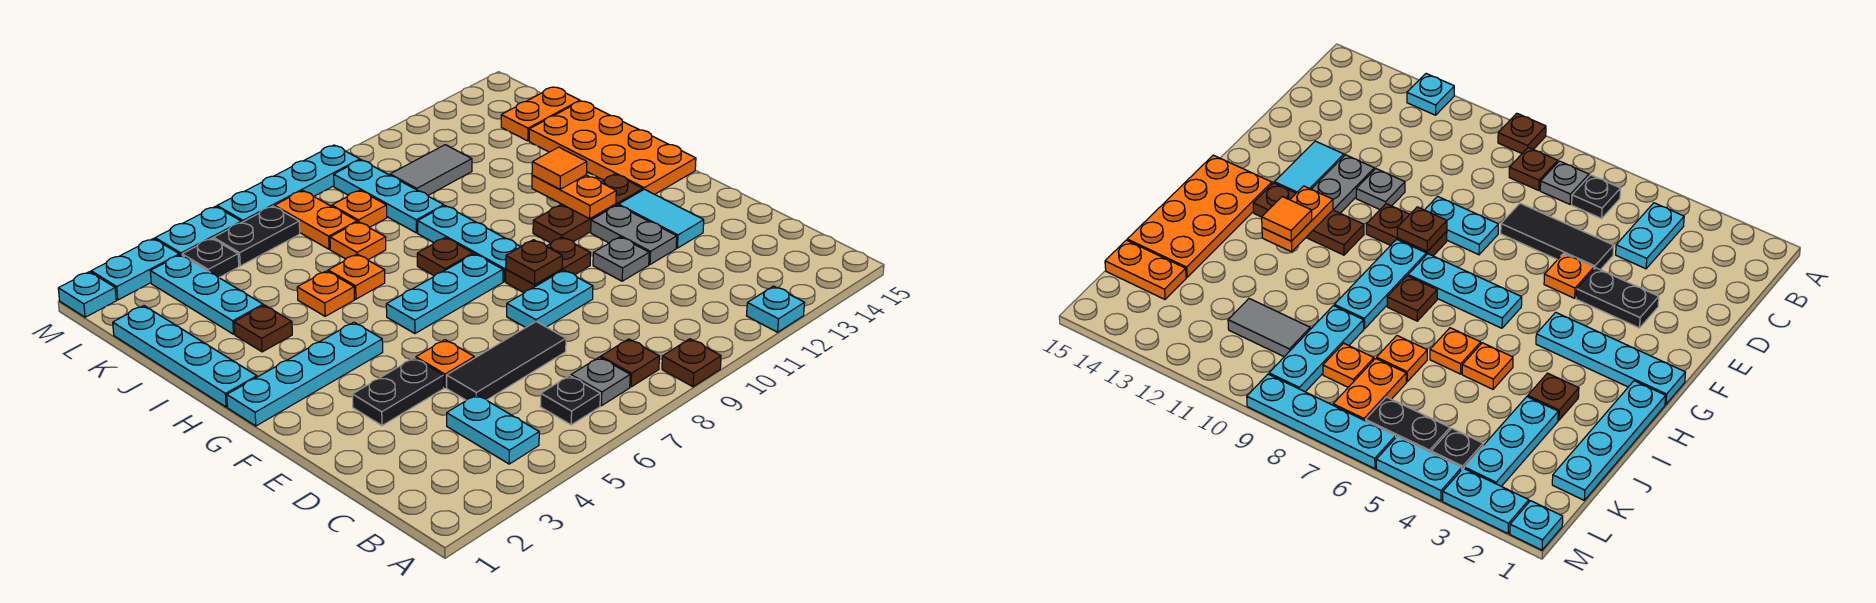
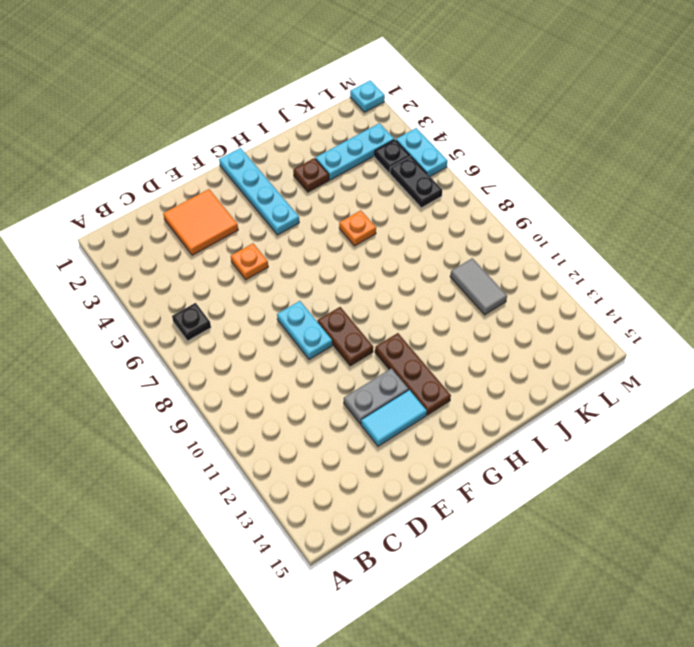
orange 2x2 tile [163,189,238,255] -> black 1x2 plate [352,358,444,425]
none -> brown 1x1 plate [662,339,721,387]
none -> cyan 1x1 plate [747,286,804,332]
none -> cyan 1x2 plate [447,394,539,464]
none -> grey 1x1 plate [571,357,630,406]

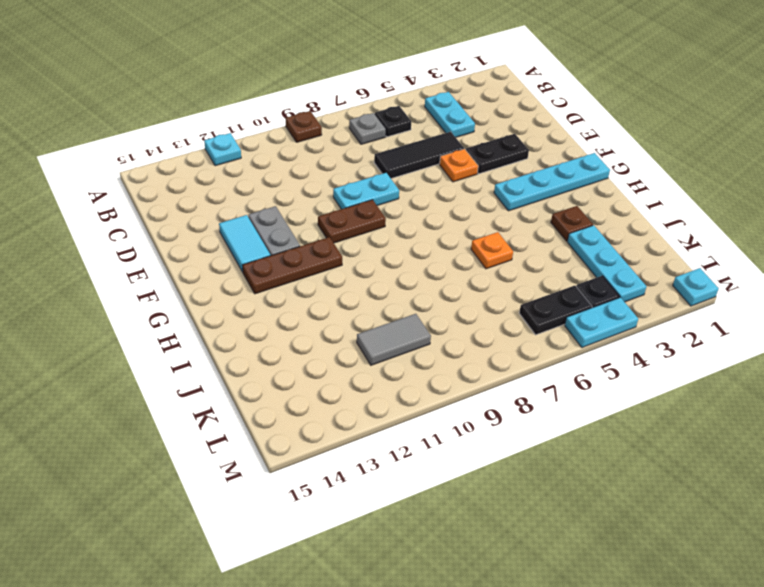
none -> brown 1x1 plate [601,339,659,387]
none -> grey 1x1 plate [593,237,649,281]
none -> cyan 1x3 plate [386,254,503,333]
none -> cyan 1x3 plate [418,206,521,282]

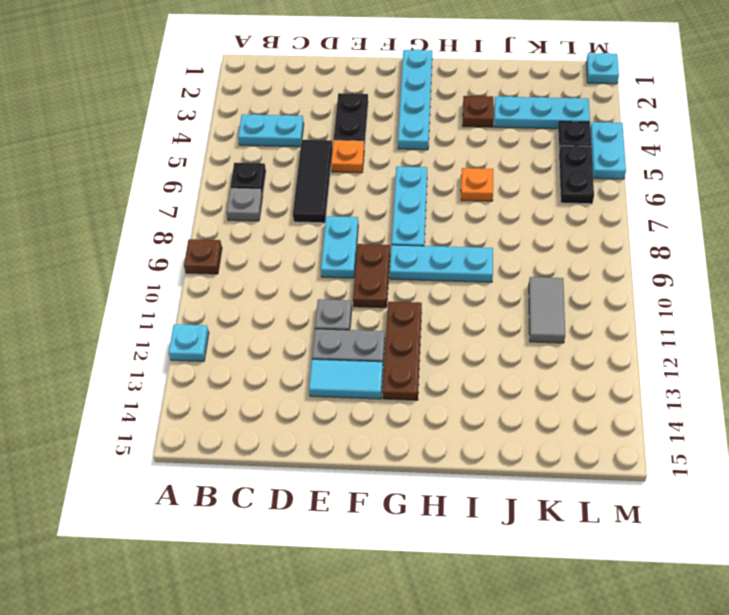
none -> brown 1x1 plate [601,339,659,387]
none -> orange 2x4 plate [529,101,696,194]
none -> cyan 1x4 plate [113,306,257,407]
none -> brown 1x1 plate [417,238,473,276]

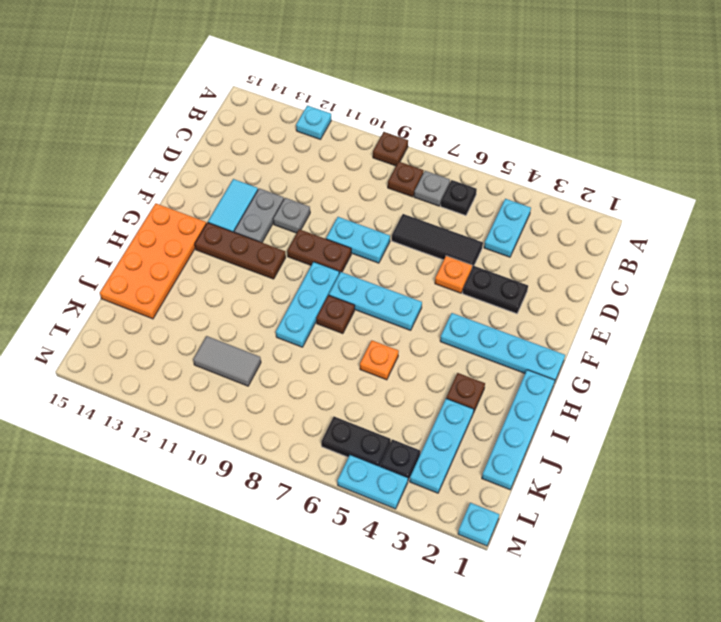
none -> orange 1x1 plate [297,271,355,316]
none -> orange 1x1 plate [330,222,386,260]
none -> cyan 1x3 plate [334,160,444,233]
none -> orange 1x2 plate [275,191,357,249]

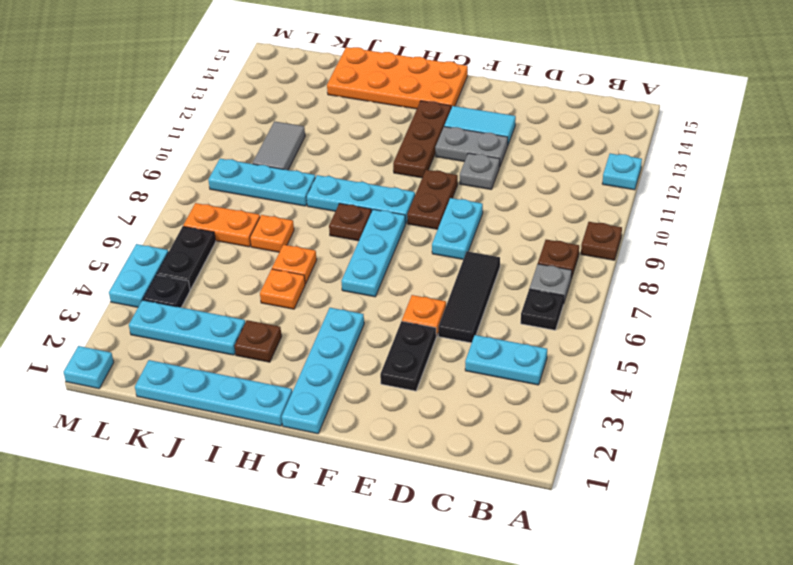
none -> orange 1x1 plate [332,190,387,227]
none -> orange 1x2 plate [501,87,580,141]
none -> cyan 1x2 plate [91,239,179,300]
none -> cyan 1x4 plate [217,145,360,222]

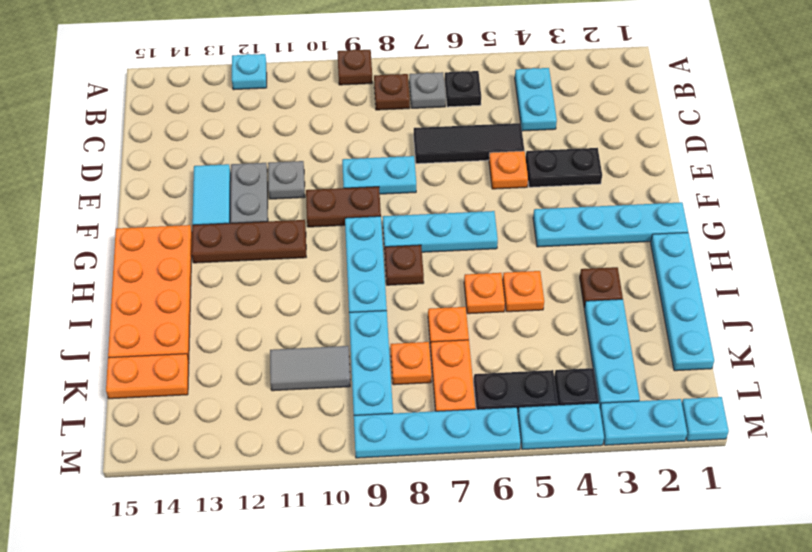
none -> brown 1x1 plate [506,240,562,285]
none -> orange 1x2 plate [532,175,616,219]
none -> orange 1x1 tile [532,147,587,189]

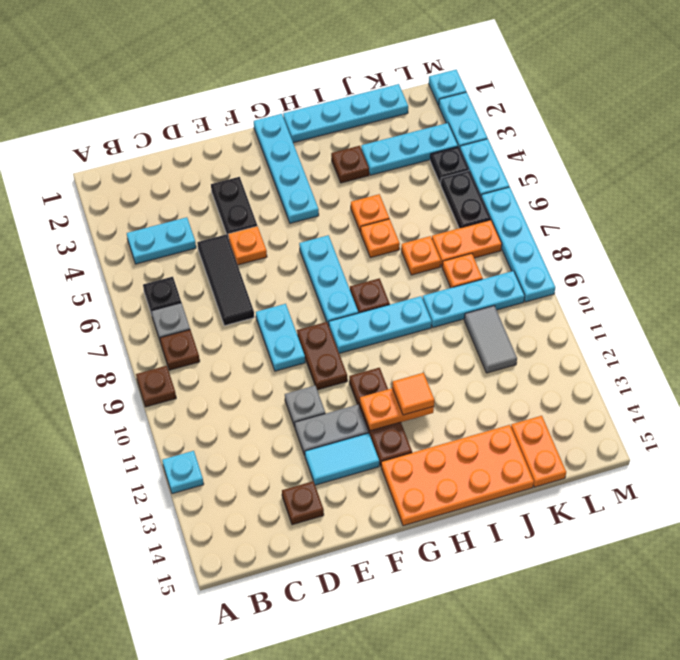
brown 1x1 plate [282,481,324,525] -> brown 1x1 plate moved to [506,240,562,285]

